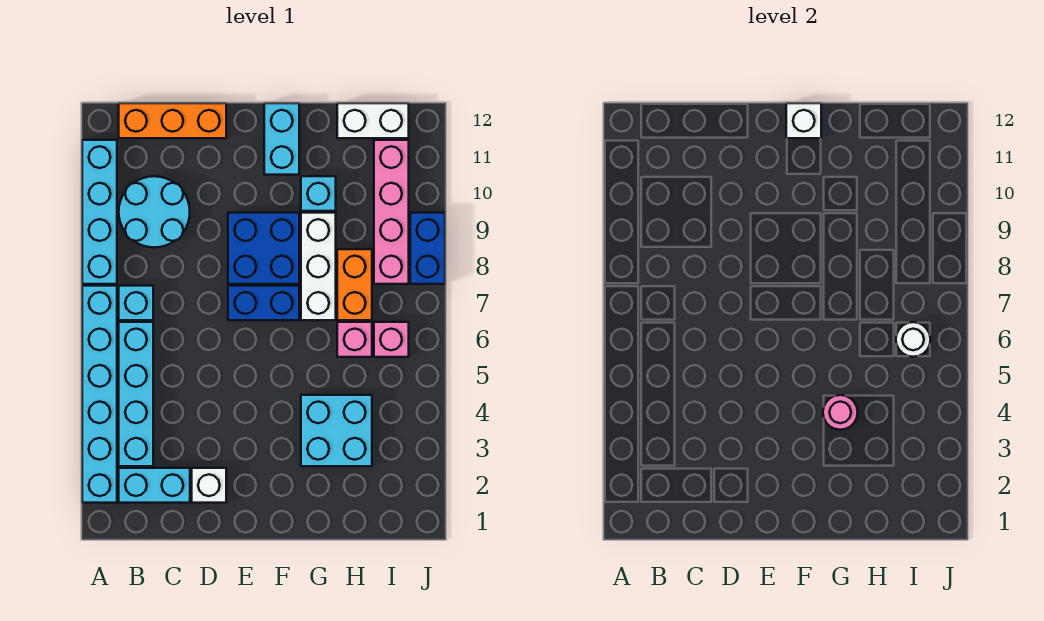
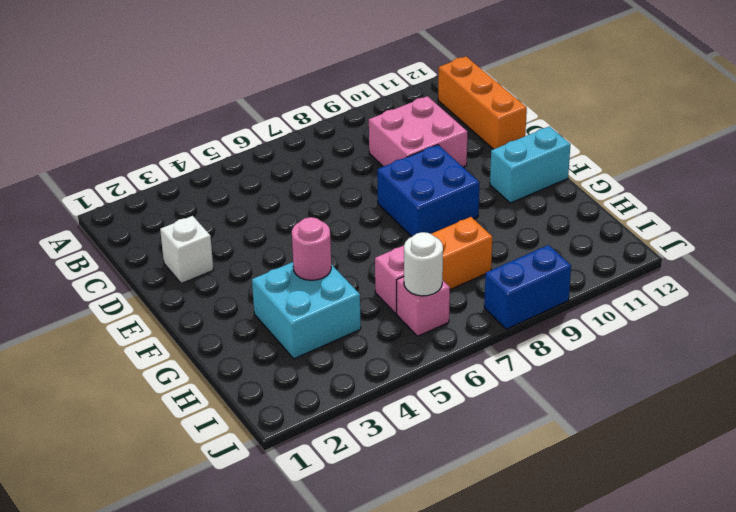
pink 2x2 brick [369,96,467,167] -> cyan 2x2 round brick [119,176,190,248]
none -> cyan 1x6 brick [82,286,117,503]
none -> cyan 1x4 brick [82,140,117,284]
none -> cyan 1x2 brick [119,468,190,503]

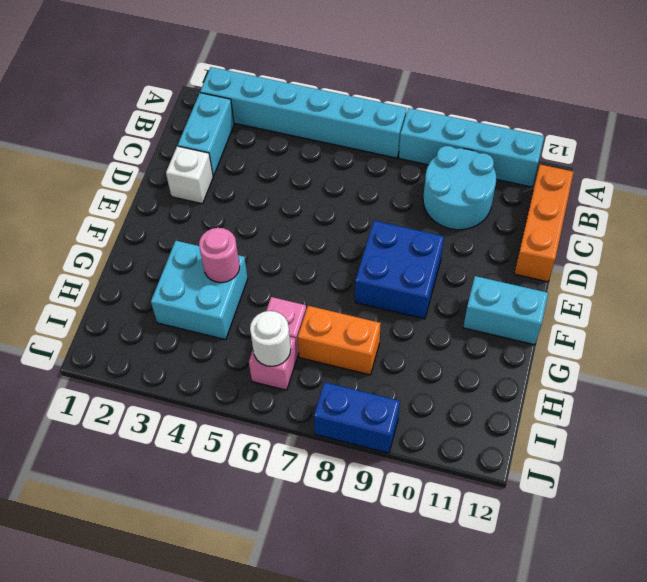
none -> cyan 1x4 brick [119,322,153,466]
none -> cyan 1x1 brick [119,286,153,320]
none -> blue 1x2 brick [228,286,299,320]

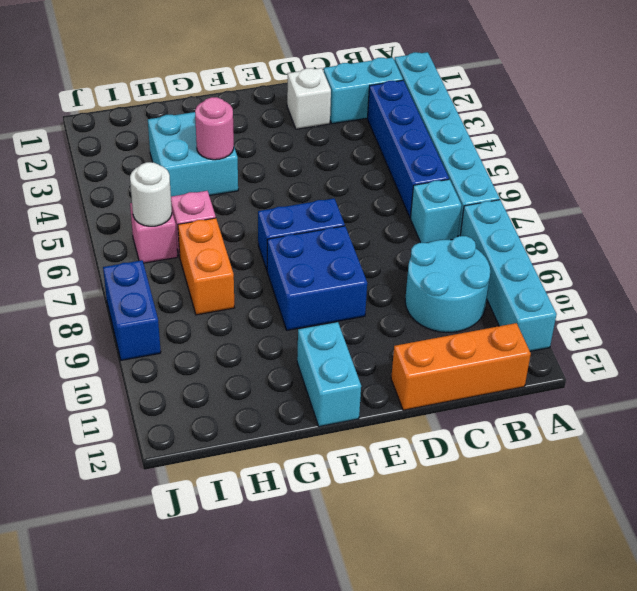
blue 1x4 brick [367,80,449,218] -> cyan 1x4 brick [119,322,153,466]
none -> white 1x3 brick [301,213,336,320]
none -> cyan 1x1 brick [301,176,336,211]
none -> white 1x2 brick [337,103,409,138]

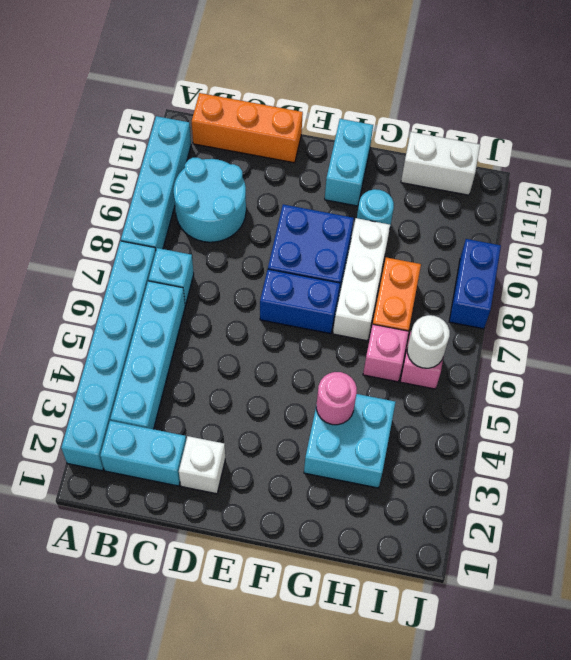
cyan 1x1 round brick [357,189,394,226] -> cyan 1x1 brick [301,176,336,211]
none -> pink 1x4 brick [374,140,409,284]
none -> white 1x1 brick [786,103,821,138]

